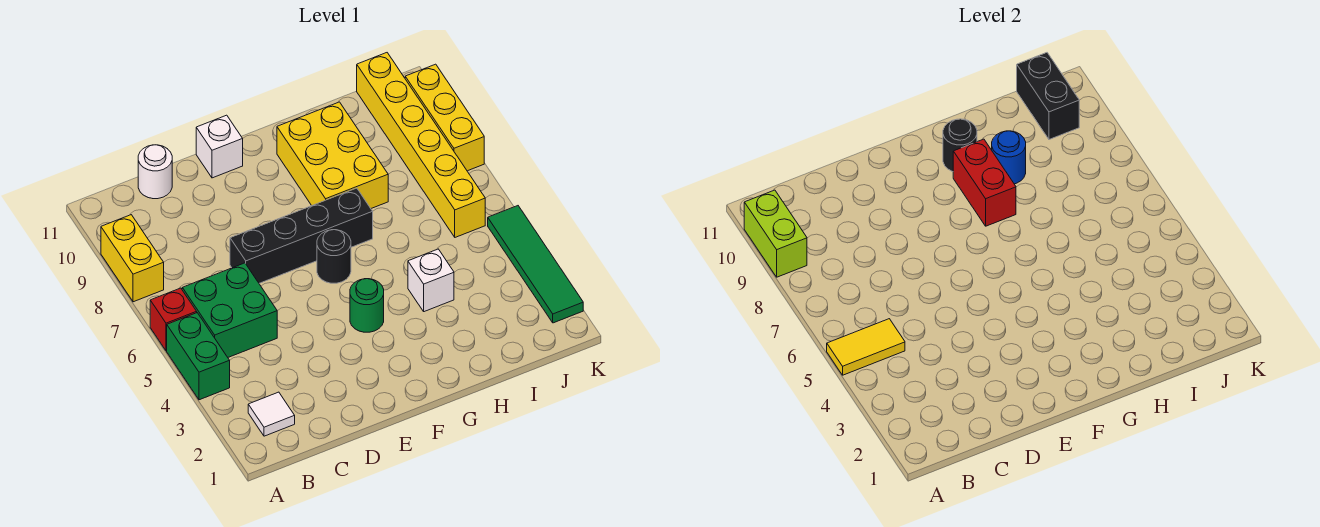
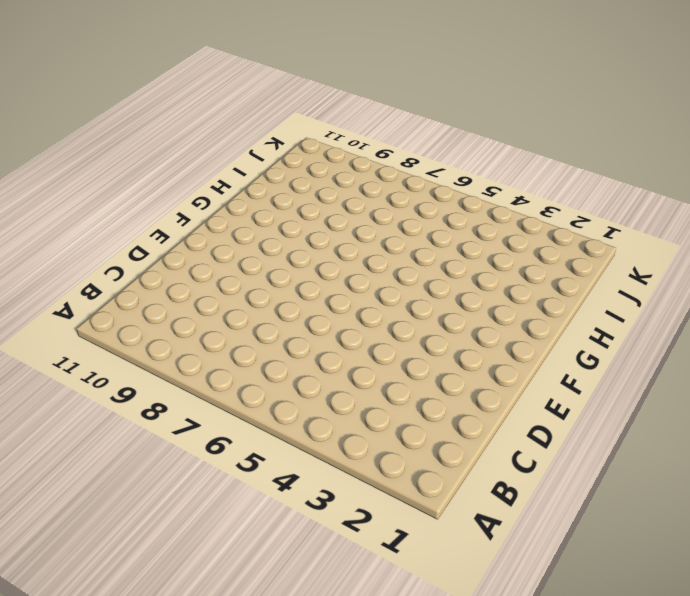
none -> green 1x2 brick [167,313,230,400]
none -> red 1x1 brick [150,288,197,351]
none -> yellow 1x2 brick [101,215,164,302]

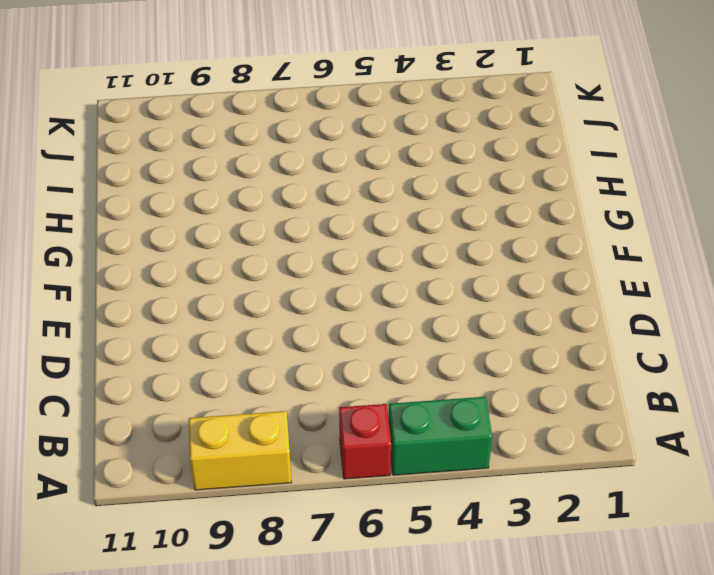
none -> white 1x1 tile [248,392,295,436]
none -> green 2x2 brick [182,263,277,357]
none -> white 1x1 round brick [138,145,172,199]

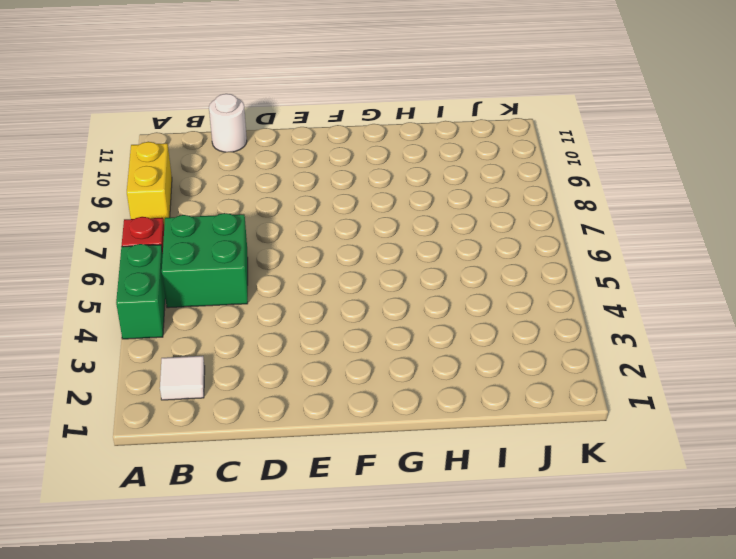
none -> black 1x4 brick [230,188,373,283]
none -> white 1x1 brick [196,115,243,178]
none -> green 1x1 round brick [350,279,384,332]

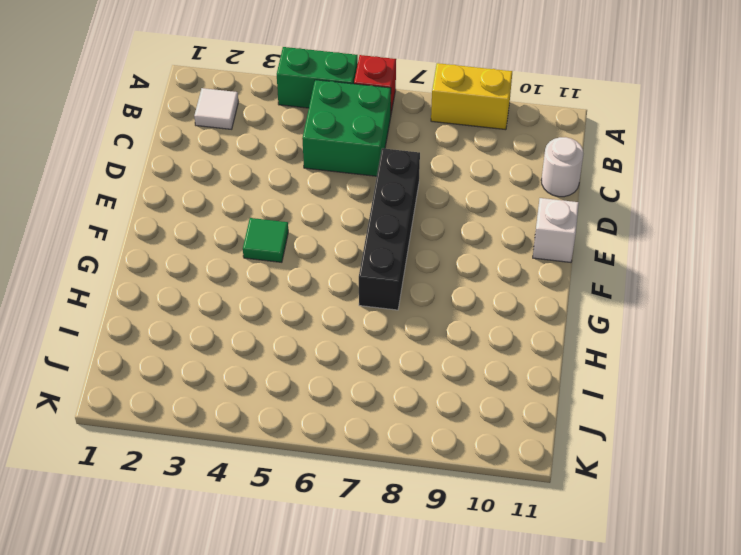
green 1x1 tile [243,218,288,262] -> green 1x1 round brick [350,279,384,332]
none -> black 1x1 round brick [317,230,351,283]
none -> yellow 2x3 brick [277,102,388,208]
none -> white 1x1 brick [408,249,454,312]

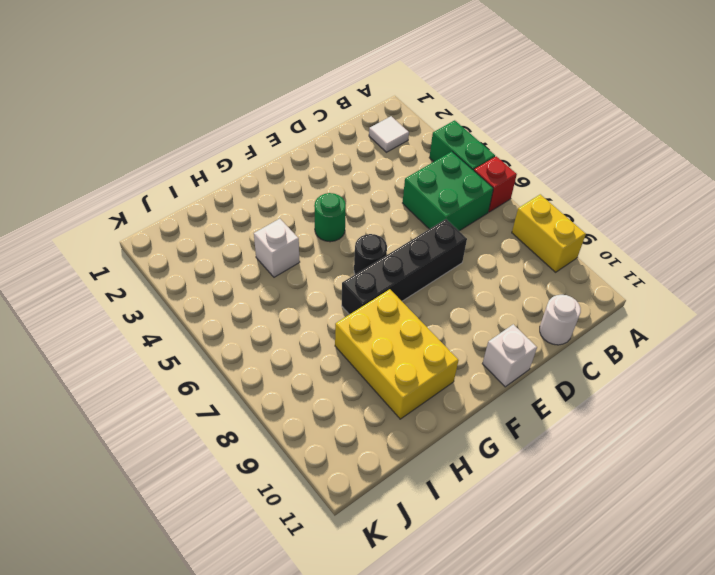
none -> yellow 1x6 brick [357,53,485,237]
none -> green 1x4 tile [488,206,583,323]
none -> yellow 1x3 brick [405,64,484,171]

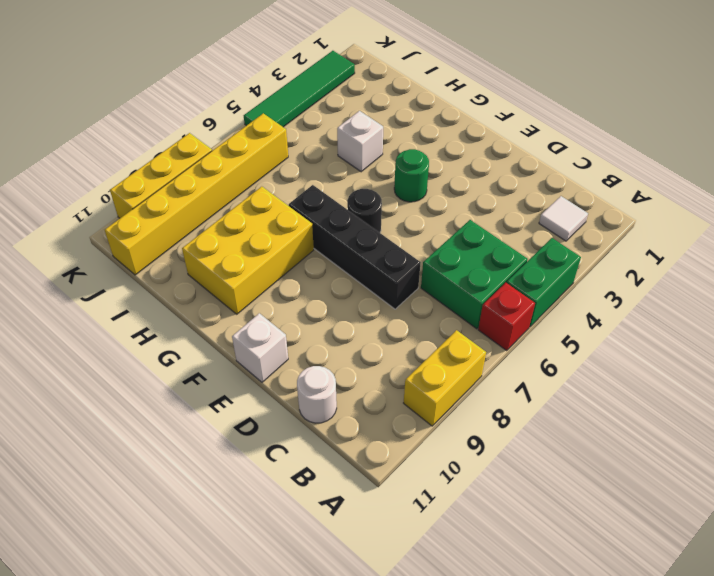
none -> yellow 1x2 tile [827,319,905,375]
none -> lime 1x2 brick [744,190,807,277]
none -> red 1x2 brick [953,139,1016,226]

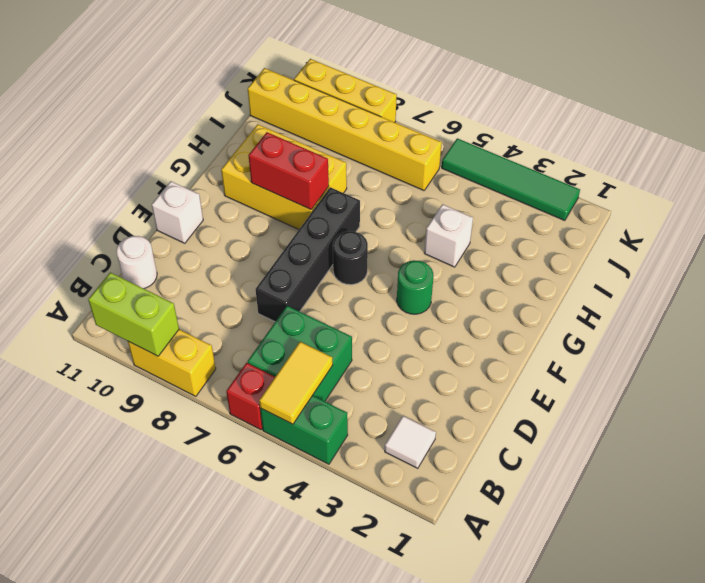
none -> black 1x1 round brick [943,119,977,172]
none -> blue 1x1 round brick [992,131,1026,184]
none -> black 1x2 brick [1017,53,1079,139]

